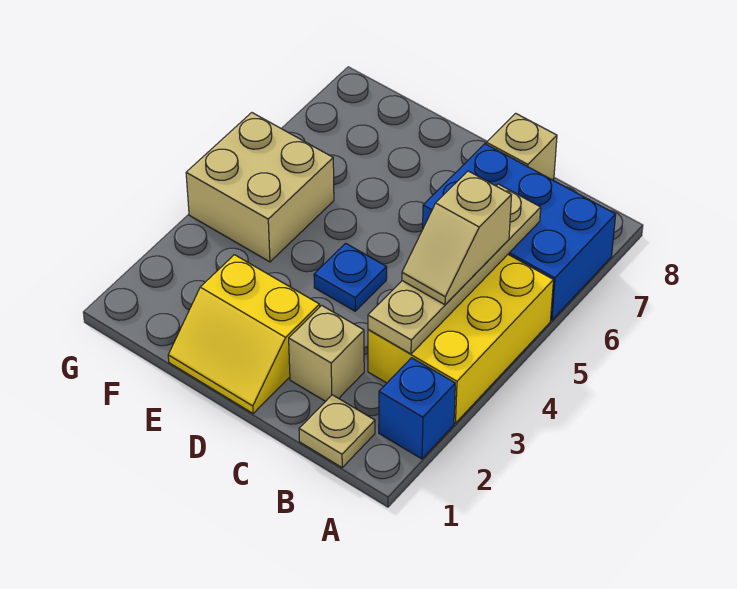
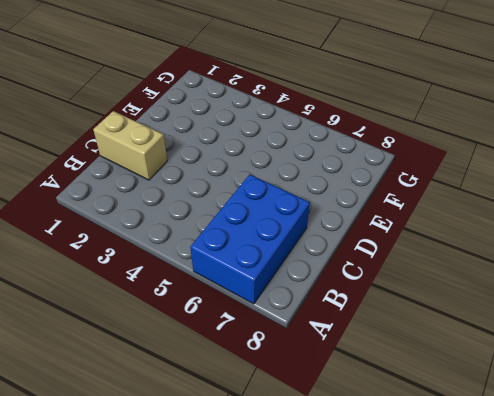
tan 1x2 brick [93,111,167,180] -> tan 1x1 brick [289,305,364,401]
none -> blue 1x1 brick [379,358,455,459]
none -> yellow 2x3 brick [368,255,553,423]

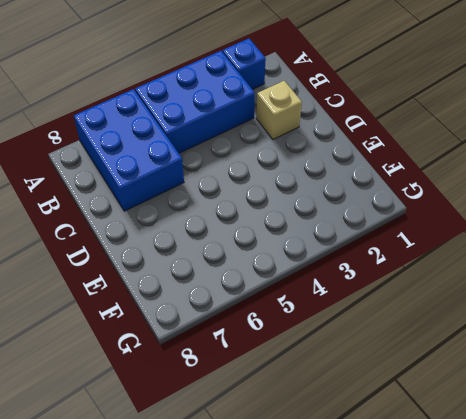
blue 2x3 brick [135,51,255,153] -> yellow 2x3 brick [368,255,553,423]
none -> tan 1x1 plate [299,395,375,468]
none -> tan 1x1 brick [486,113,557,180]

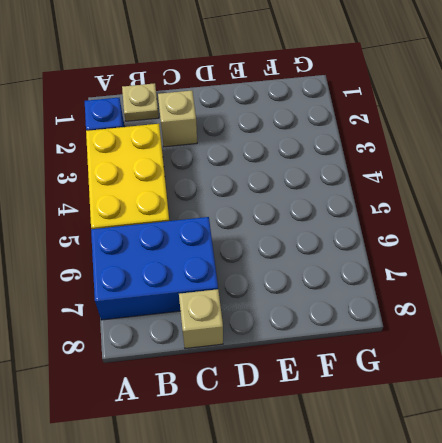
none -> yellow 2x2 slope [168,255,320,414]
none -> blue 1x1 plate [314,243,387,311]

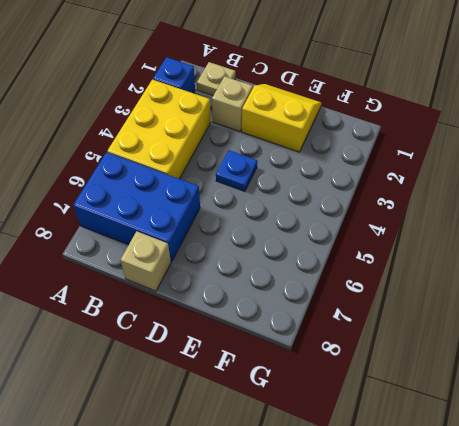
none -> tan 2x2 brick [186,113,334,262]
none -> tan 1x4 plate [368,184,541,354]

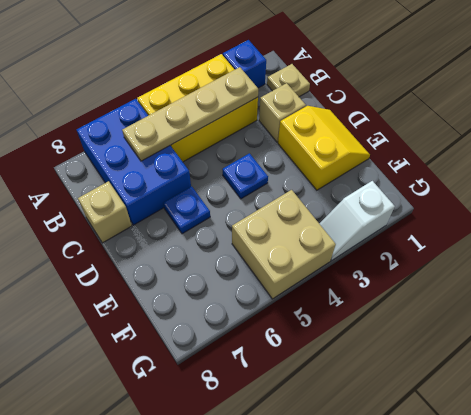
blue 1x1 plate [164,187,210,234] -> none
white 1x2 slope [319,181,395,261] -> none
none -> tan 1x2 slope [402,171,511,305]

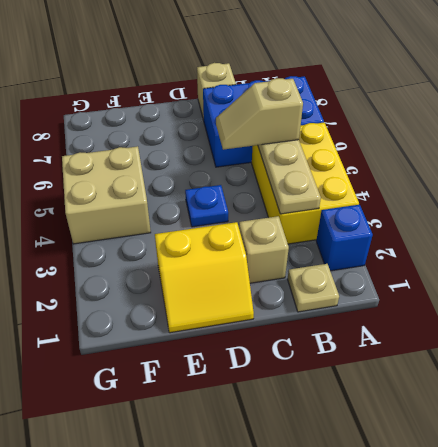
tan 1x2 slope [216,78,303,150] -> tan 1x2 slope turned to [402,171,511,305]

